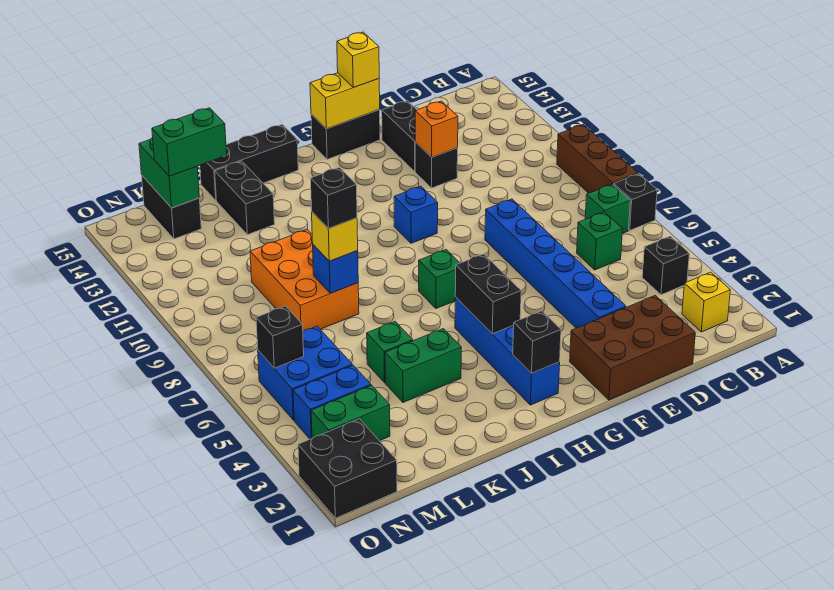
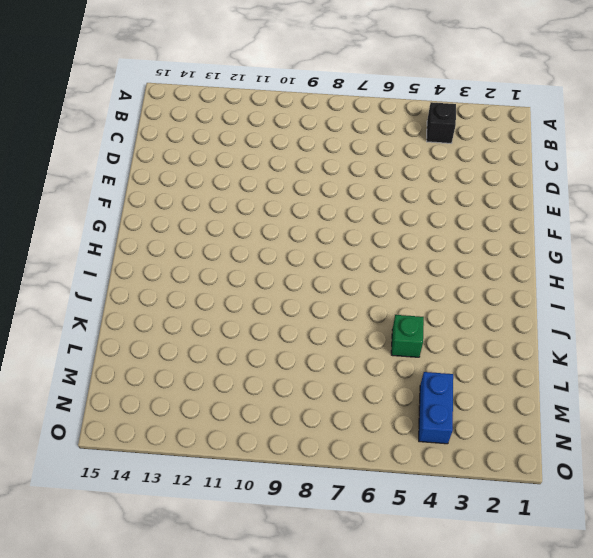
none -> black 1x1 brick [614,174,657,230]
none -> brown 1x3 brick [557,125,638,193]
none -> yellow 1x1 brick [682,272,730,332]
none -> green 1x1 brick [585,184,630,233]

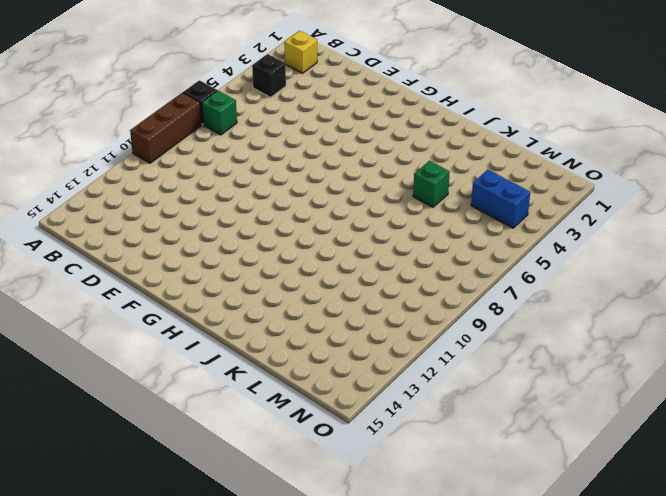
none -> green 1x1 brick [577,212,622,270]
none -> brown 2x3 brick [570,296,695,400]
none -> blue 1x6 brick [485,199,626,328]
none -> black 1x1 brick [415,142,458,188]

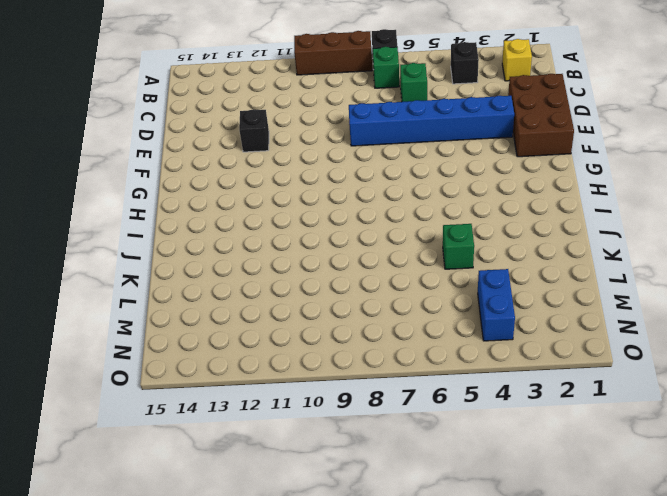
none -> black 1x2 brick [382,101,417,171]
none -> black 1x2 brick [311,110,380,159]
none -> blue 1x1 brick [394,186,438,243]
none -> blue 1x4 brick [455,297,560,405]

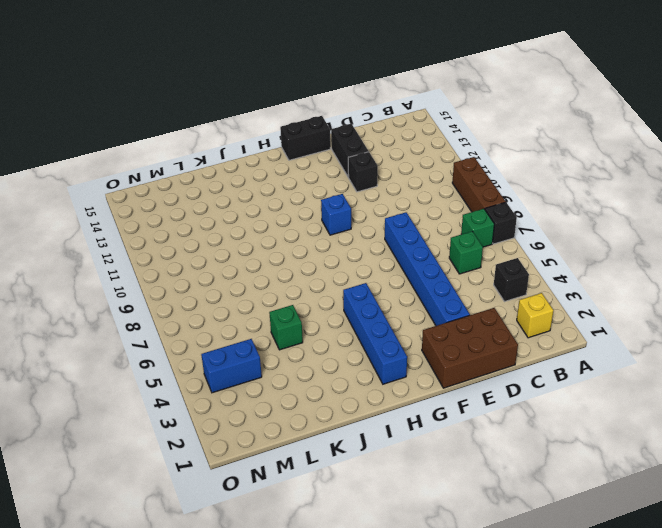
none -> green 1x1 brick [419,250,459,308]
none -> black 1x3 brick [200,125,298,200]
none -> green 1x2 brick [385,329,461,402]
none -> orange 2x3 brick [250,230,359,331]

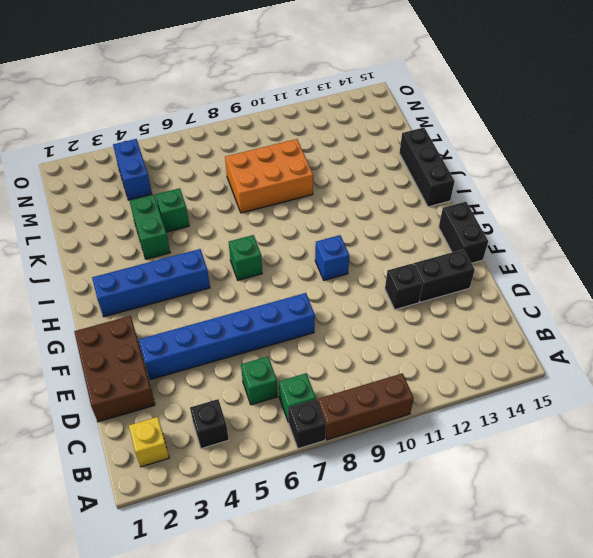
none -> black 1x2 brick [215,161,275,235]
none -> green 1x2 brick [311,385,390,441]
none -> blue 2x2 brick [258,326,352,420]
none -> black 1x2 brick [142,176,201,239]

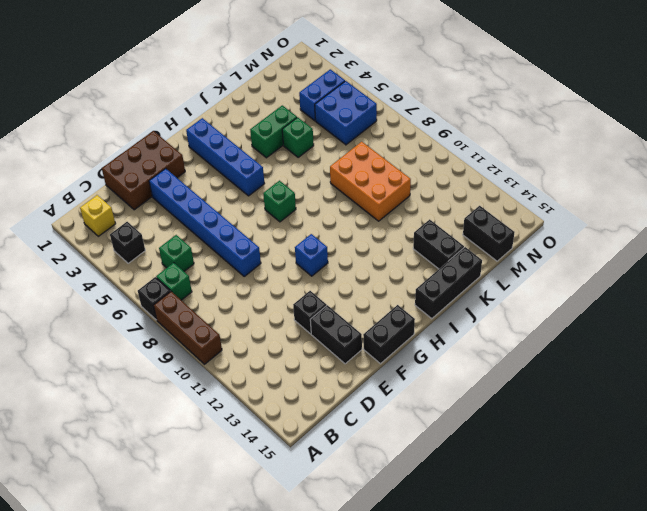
none -> green 1x2 brick [311,385,390,441]
none -> black 2x2 brick [298,419,397,518]
none -> orange 1x1 brick [415,101,458,157]
none -> yellow 1x2 brick [310,73,380,129]

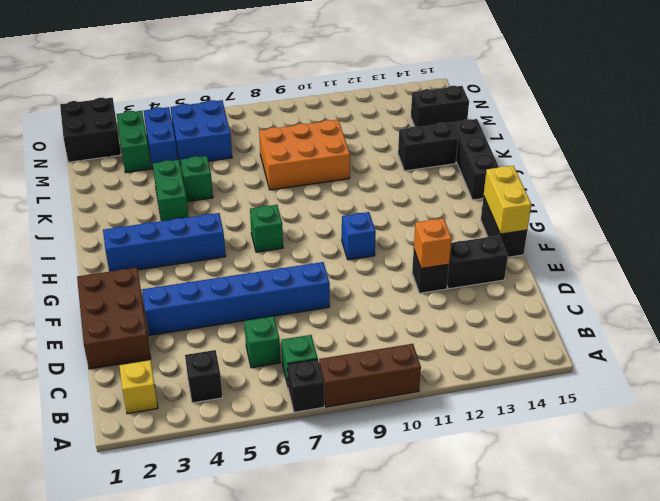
none -> black 1x1 brick [513,311,561,373]
none -> black 1x2 brick [455,254,521,334]
none -> blue 1x1 brick [313,245,358,293]
none -> green 1x2 brick [139,137,199,208]

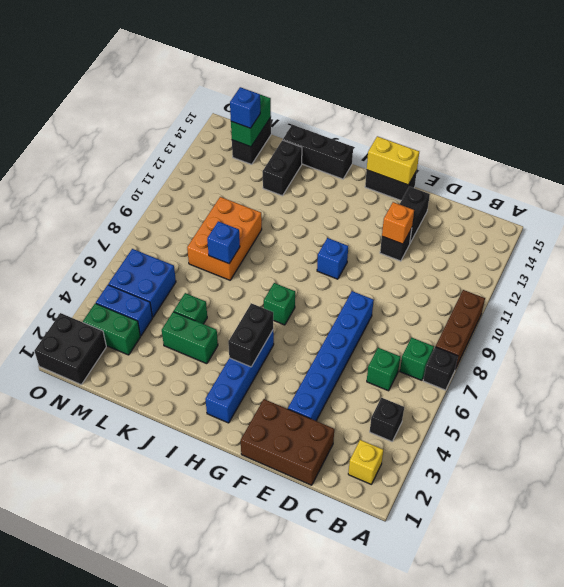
blue 1x1 brick [230,87,260,128] -> green 1x2 brick [152,108,227,176]
none -> black 1x1 brick [513,311,561,373]
none -> black 1x1 brick [256,306,304,368]
none -> yellow 1x1 brick [337,32,379,87]
none -> yellow 1x1 brick [312,212,358,261]

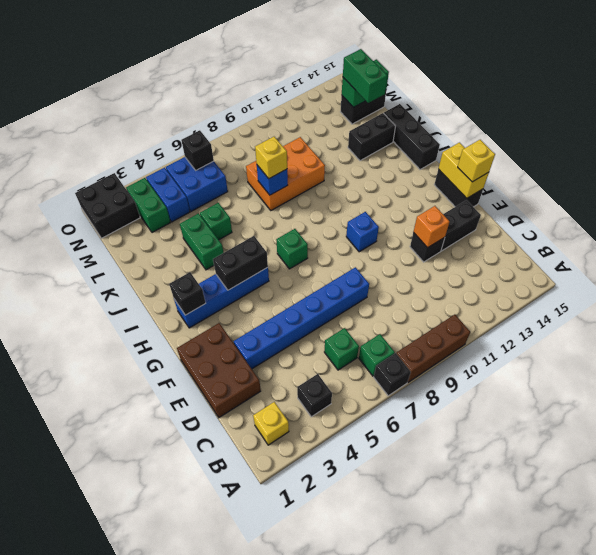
none -> black 1x1 brick [311,167,357,229]

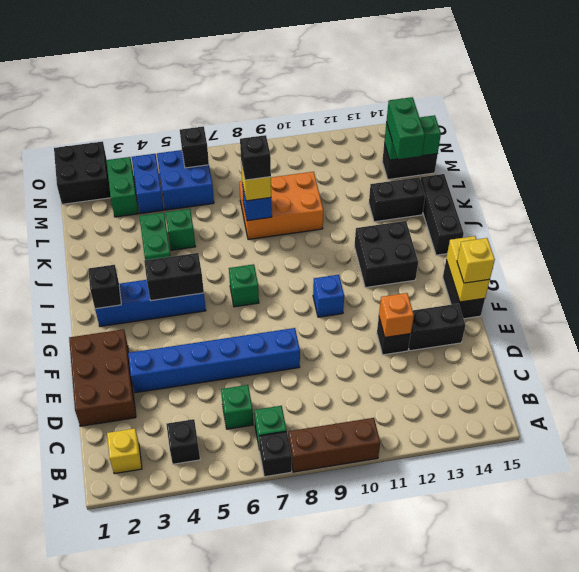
black 2x2 brick [354,221,418,288] -> none

